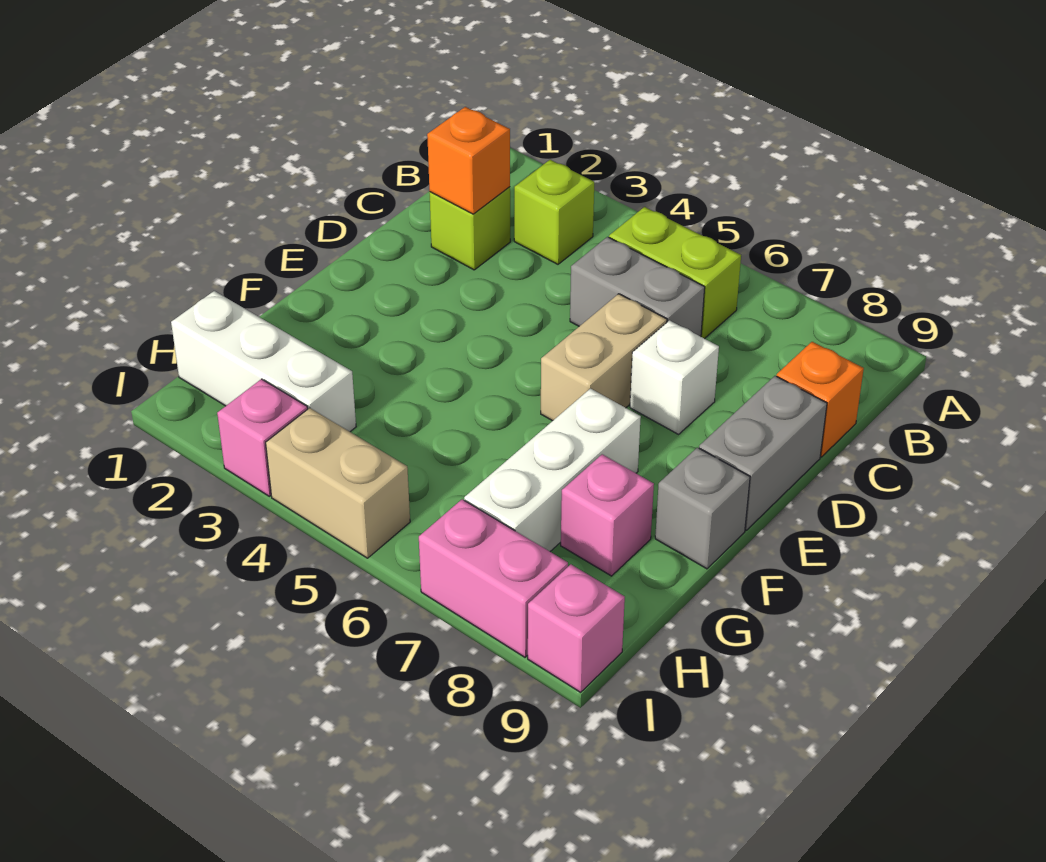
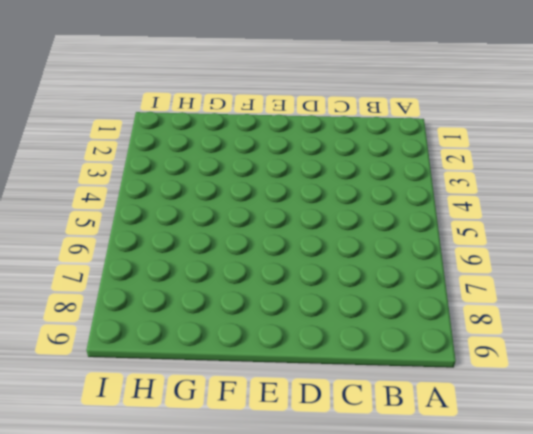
none -> lime 1x1 brick [514,160,594,264]
none -> lime 1x2 brick [609,207,741,339]
none -> lime 1x1 brick [429,187,510,270]

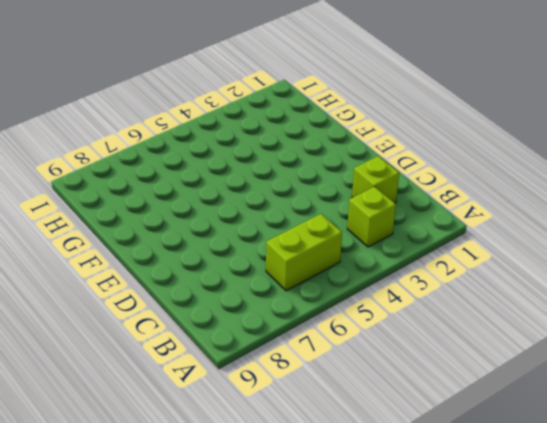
none -> grey 1x2 brick [570,237,705,337]
none -> orange 1x1 brick [777,342,864,457]
none -> tan 1x2 brick [541,294,667,421]

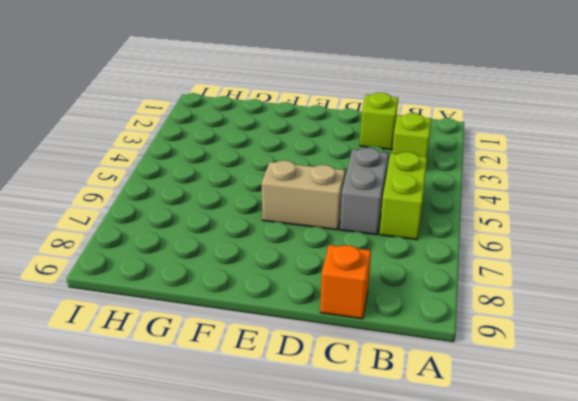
none -> white 1x1 brick [630,320,719,434]
none -> grey 1x2 brick [699,376,827,530]
none -> white 1x3 brick [464,389,641,551]

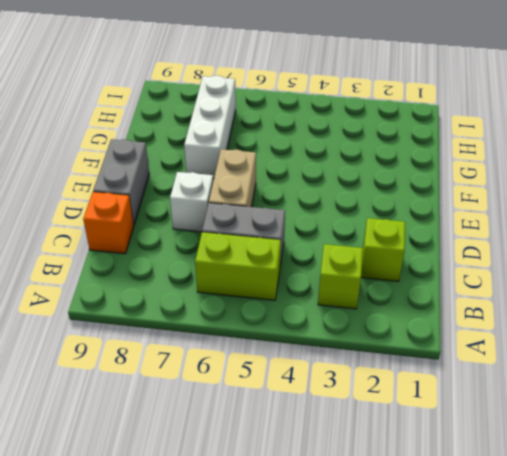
none -> grey 1x1 brick [655,447,750,569]
none -> pink 1x1 brick [561,454,654,576]
none -> white 1x3 brick [171,291,356,432]

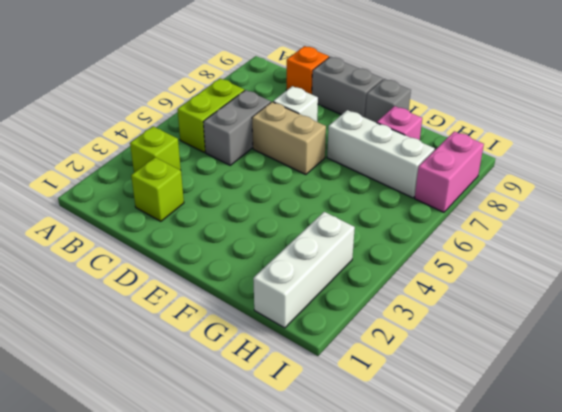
none -> pink 1x1 brick [217,379,308,496]
none -> tan 1x2 brick [266,408,410,558]
none -> pink 1x1 brick [528,564,625,692]

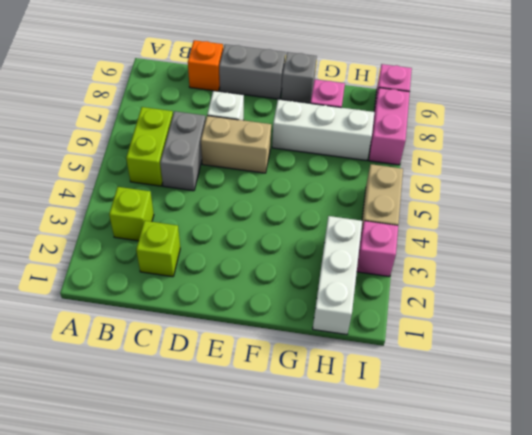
none -> orange 1x1 brick [427,107,510,214]

